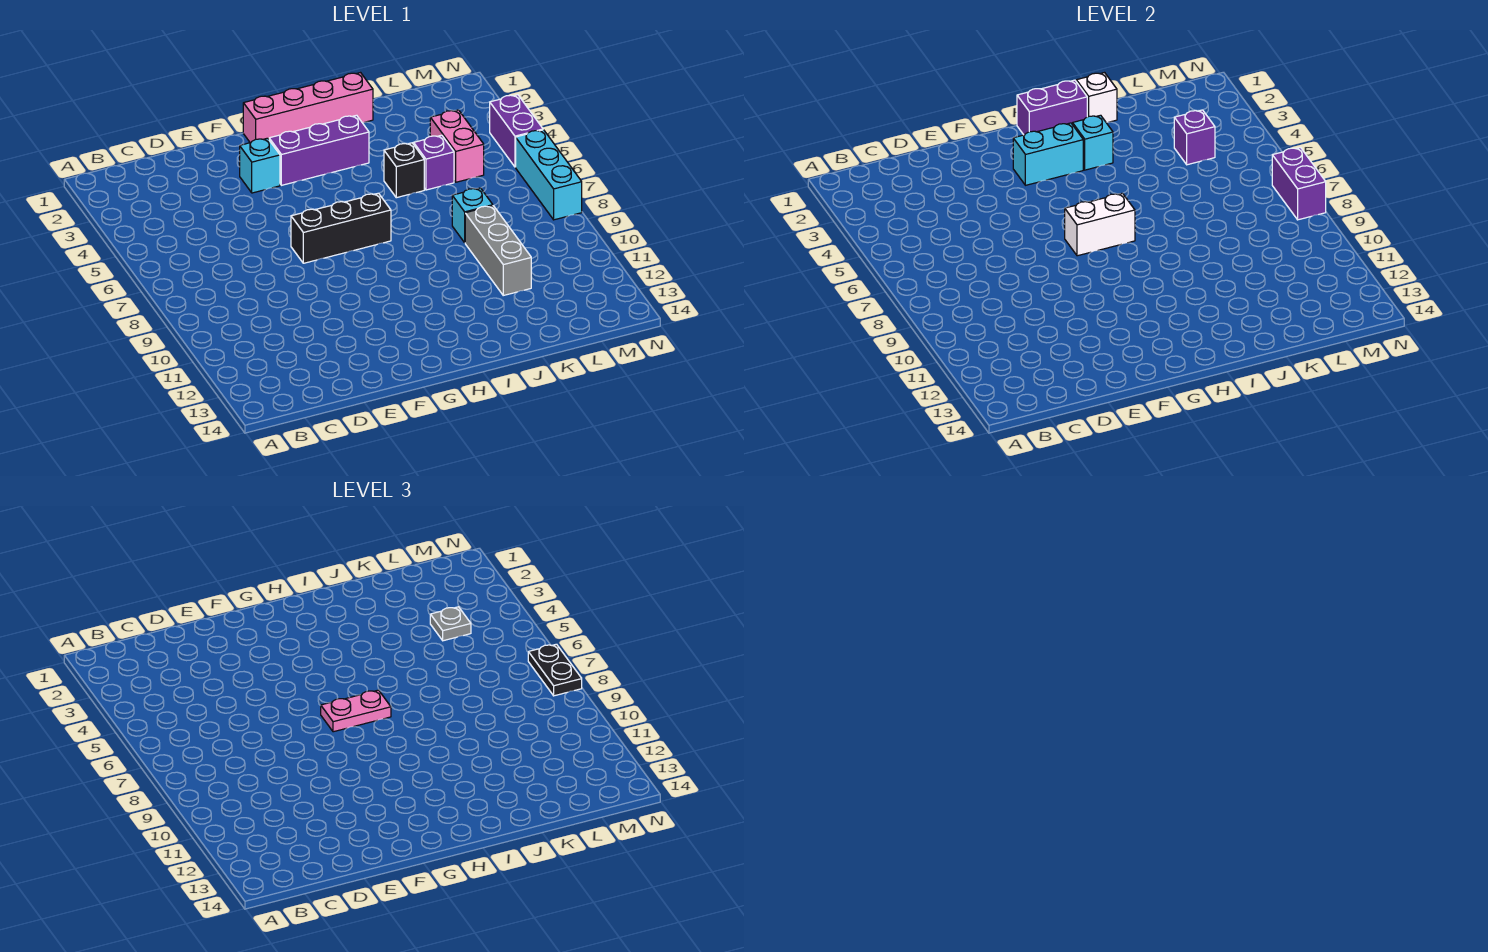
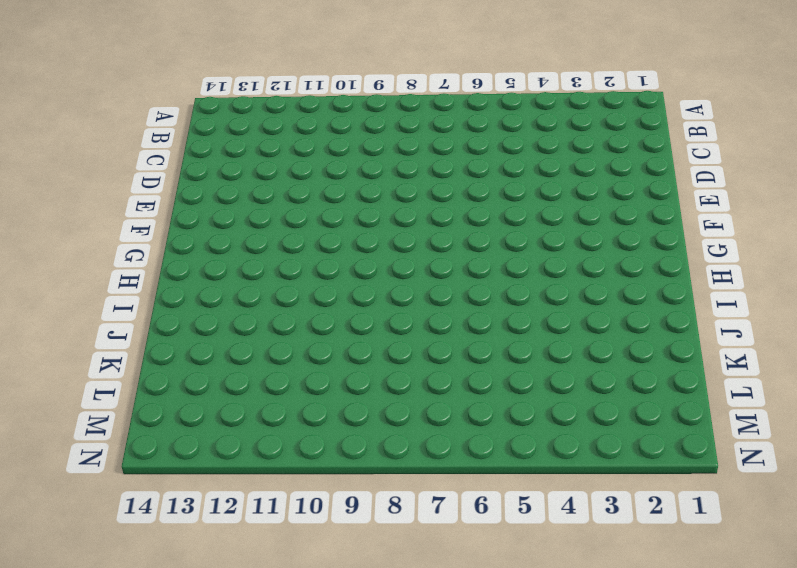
none -> cyan 1x1 brick [240,138,280,193]
none -> black 1x3 brick [291,193,391,263]
none -> pink 1x4 brick [243,73,373,143]

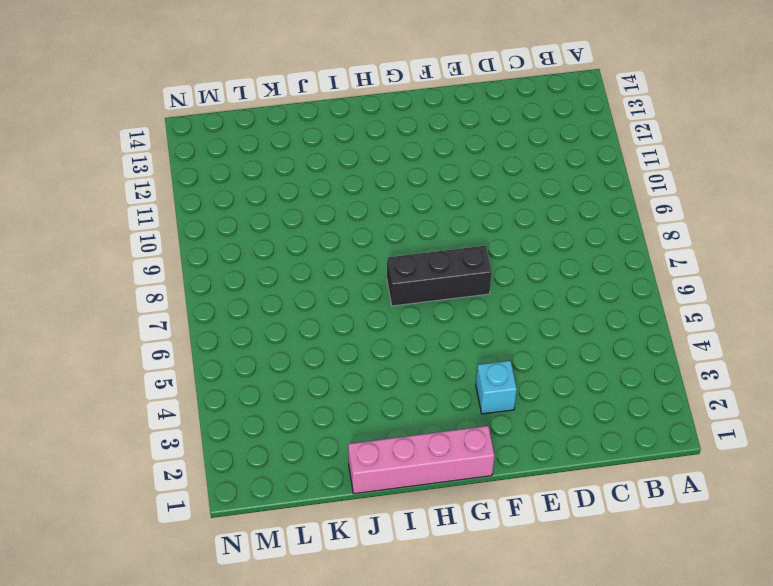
none -> purple 1x3 brick [269,115,369,185]
none -> black 1x1 brick [384,143,424,198]
none -> purple 1x1 brick [414,135,454,190]

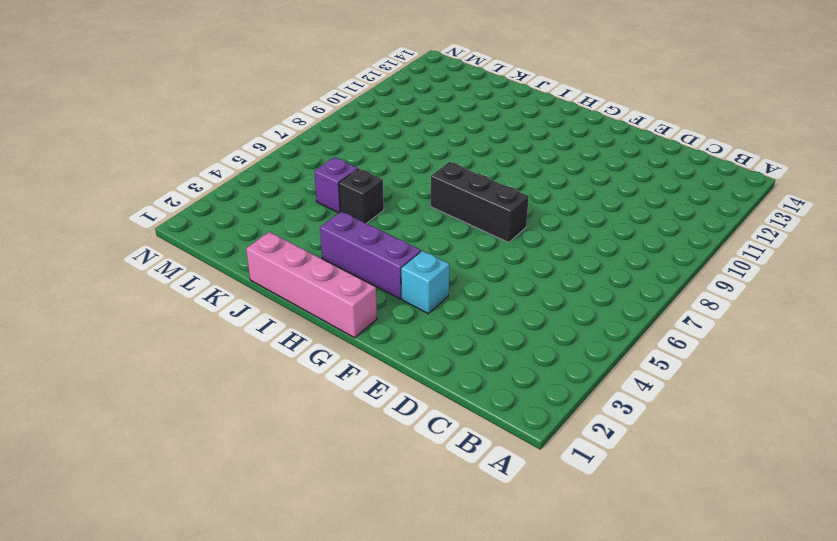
none -> cyan 1x1 brick [452,188,493,242]
none -> grey 1x3 brick [465,206,531,295]
none -> pink 1x2 brick [430,110,484,182]

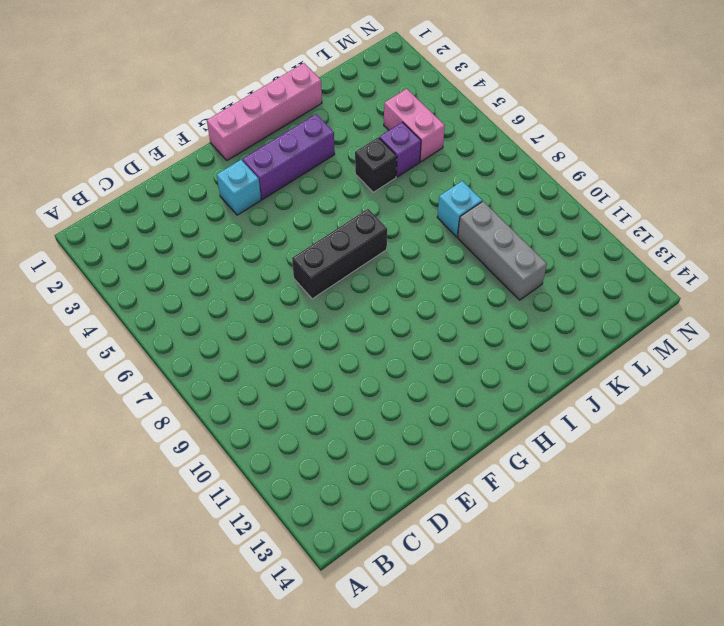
none -> purple 1x2 brick [490,95,543,167]
none -> cyan 1x3 brick [516,130,582,220]
none -> cyan 1x2 brick [1013,123,1083,185]

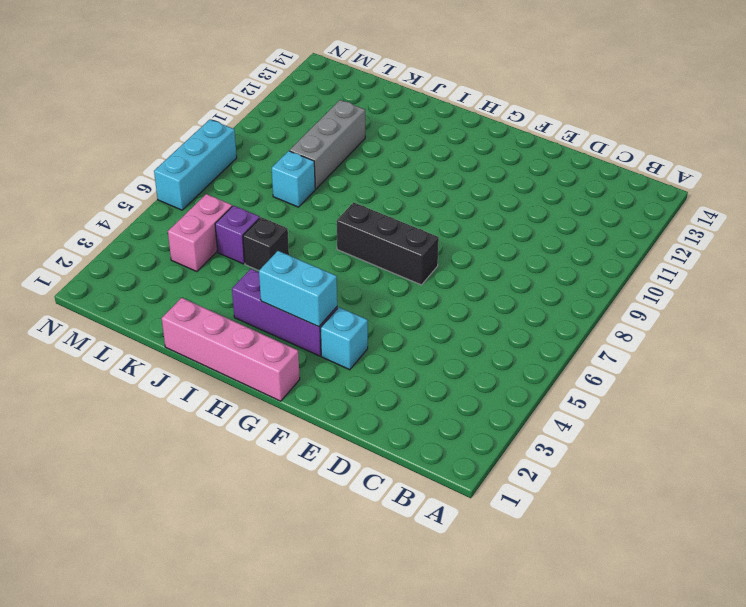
none -> purple 1x2 brick [490,95,543,167]
none -> white 1x2 brick [1065,193,1135,256]
none -> purple 1x2 brick [1017,80,1087,135]

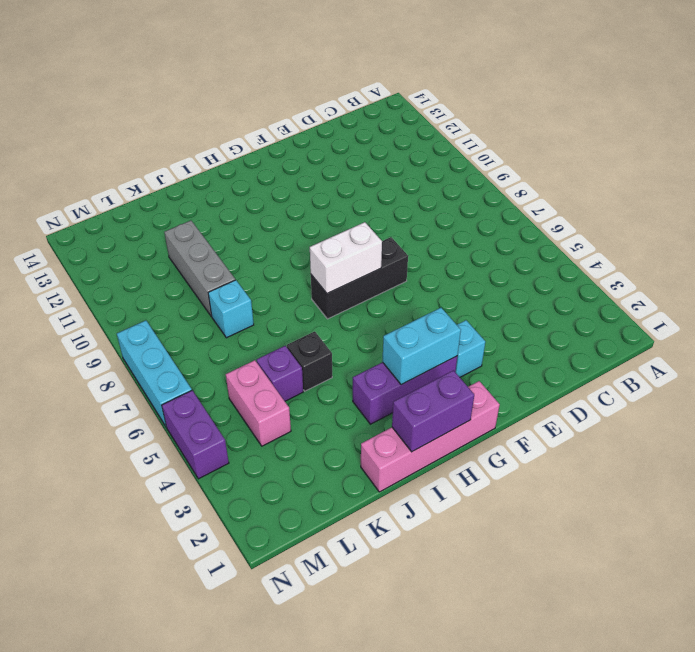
none -> cyan 1x1 brick [1073,115,1113,170]
none -> white 1x1 brick [1076,73,1117,122]
none -> purple 1x1 brick [1174,110,1215,165]

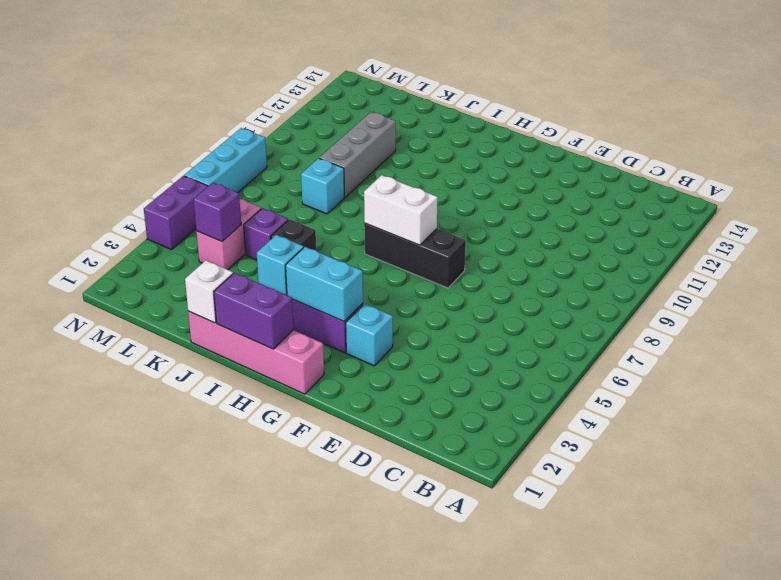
none -> purple 1x2 brick [1272,148,1326,220]
none -> pink 1x2 plate [321,690,391,732]
none -> grey 1x1 plate [430,607,471,641]

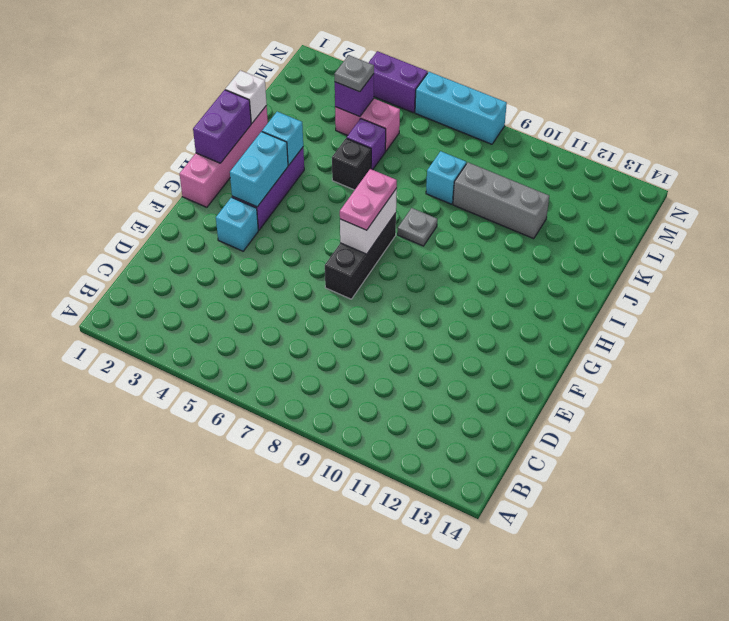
grey 1x1 plate [398,208,437,246] -> none
none -> purple 1x2 brick [1272,148,1326,220]
none -> black 1x2 plate [528,644,582,696]

